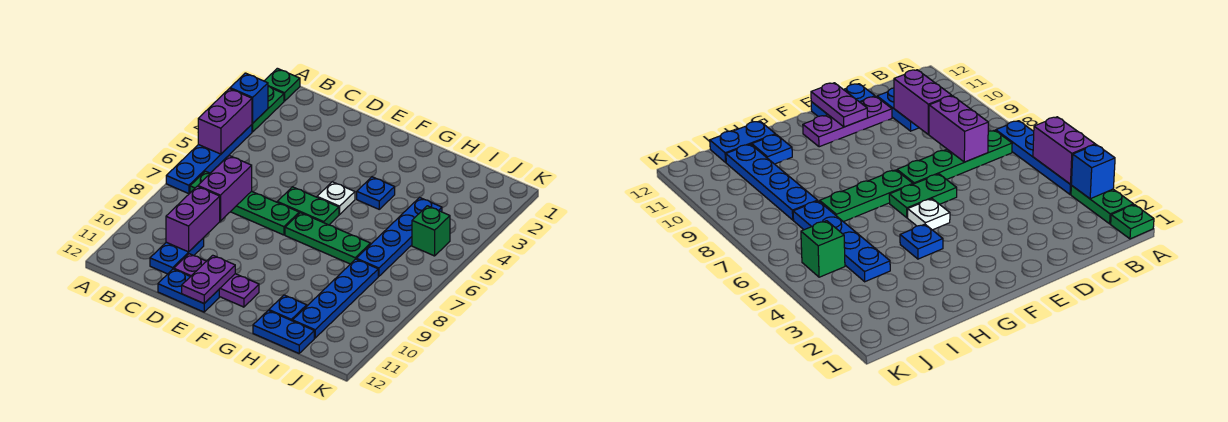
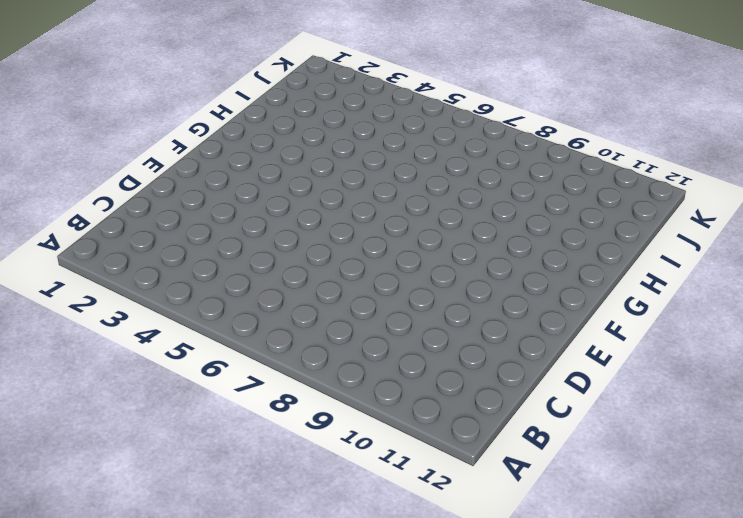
none -> green 1x1 plate [265,68,300,101]
none -> green 1x2 plate [252,86,284,132]
none -> blue 1x4 plate [166,125,252,194]

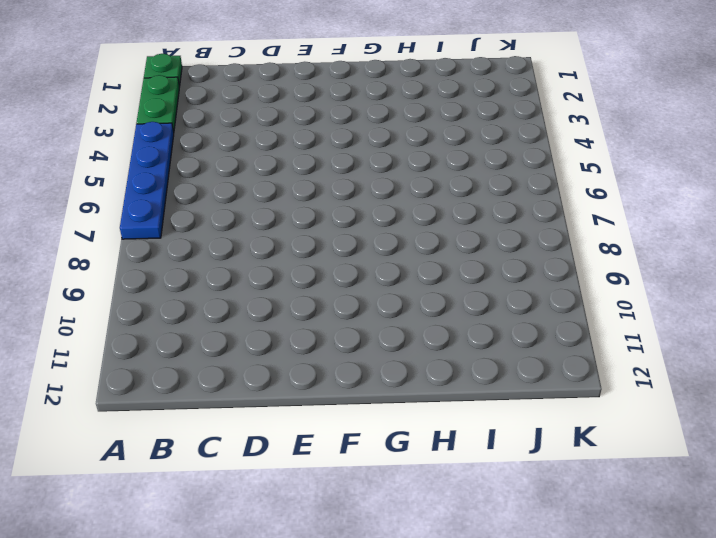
none -> green 1x4 plate [190,171,299,235]
none -> blue 1x2 plate [150,238,204,274]
none -> purple 1x3 plate [174,254,259,307]

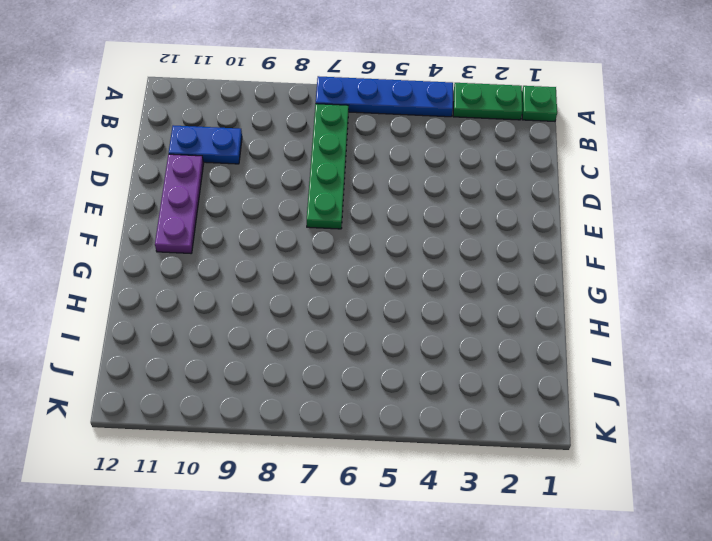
none -> blue 1x2 plate [158,269,219,312]
none -> green 1x2 plate [277,187,339,225]
none -> white 1x1 plate [317,182,355,214]

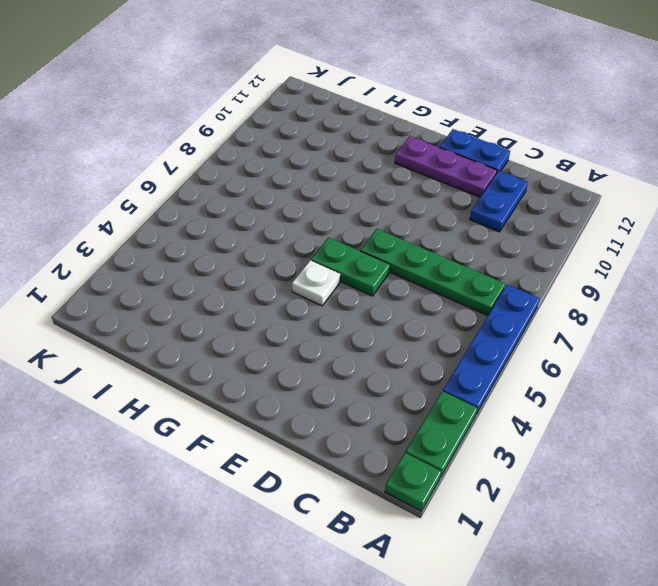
none -> green 1x3 plate [285,213,370,264]
none -> blue 1x1 plate [357,177,395,209]
none -> blue 1x1 plate [269,295,307,321]

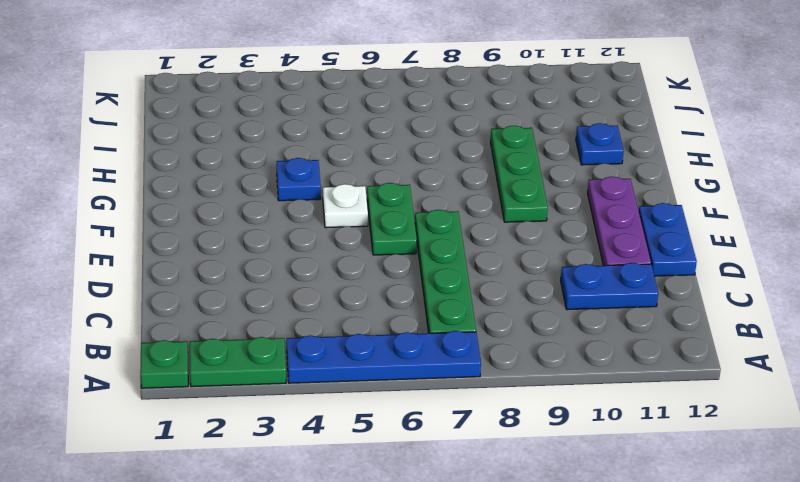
green 1x3 plate [491,126,548,222] -> green 1x3 plate moved to [285,213,370,264]
none -> blue 1x2 plate [253,311,314,353]
none -> blue 1x4 plate [356,197,442,276]
none -> blue 1x4 plate [293,259,378,338]

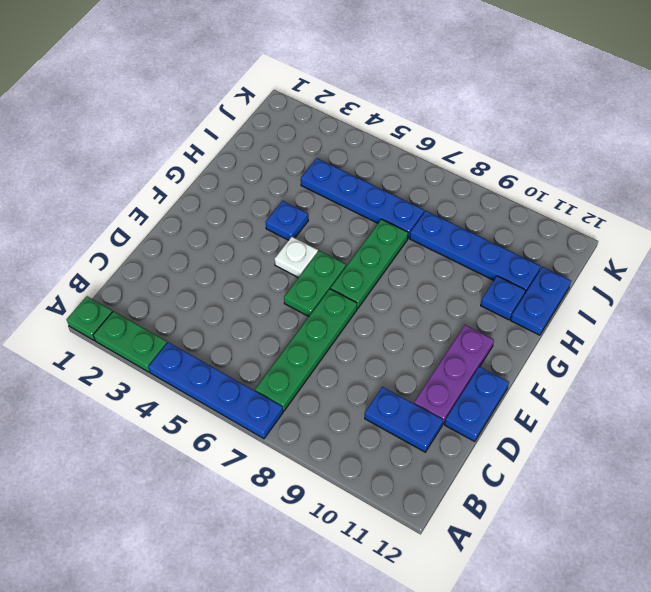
none -> green 1x1 brick [412,206,450,256]
none -> blue 1x1 brick [230,73,268,123]
none -> purple 1x2 brick [198,89,252,154]

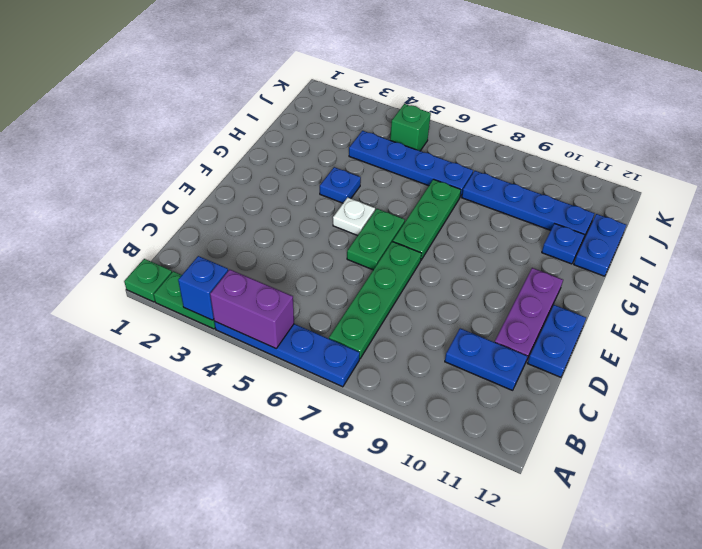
none -> purple 1x2 brick [198,156,252,221]
none -> purple 1x2 brick [166,186,220,252]
none -> purple 1x2 plate [182,255,235,303]

